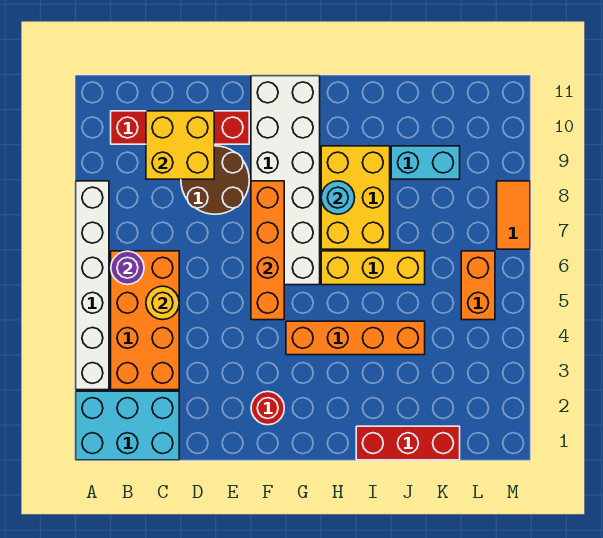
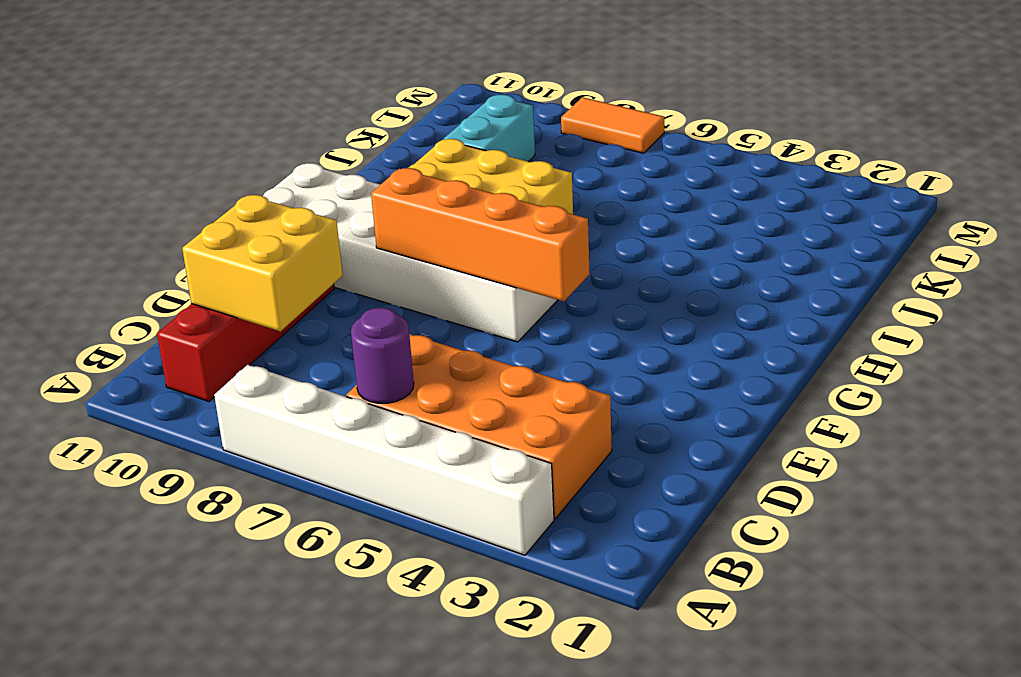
none -> cyan 2x3 brick [76,391,179,460]
none -> brown 2x2 round brick [181,146,249,214]
none -> red 1x1 round brick [251,391,284,425]

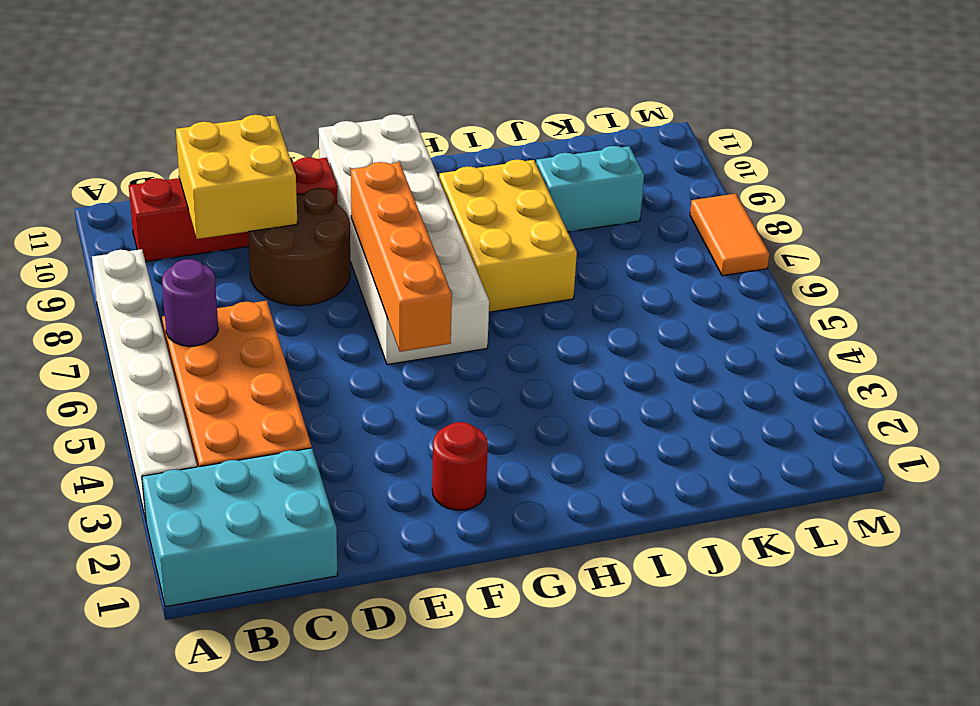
none -> orange 1x4 brick [286,321,425,355]
none -> yellow 1x3 brick [321,251,425,285]
none -> red 1x3 brick [356,426,460,460]

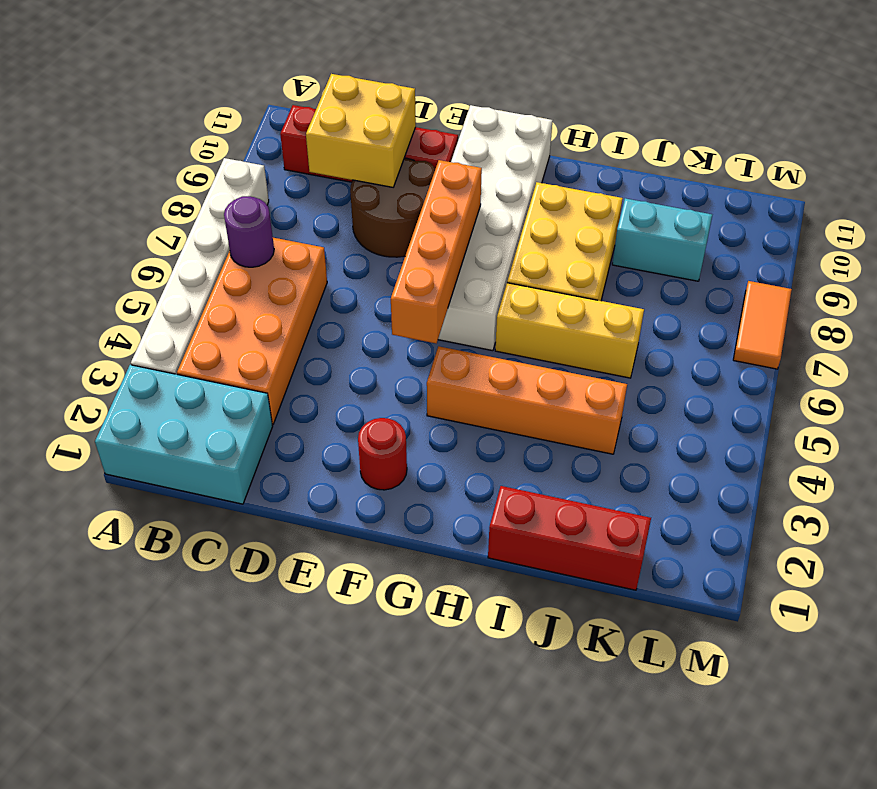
none -> orange 1x2 brick [461,251,495,320]
none -> yellow 1x1 round brick [146,286,179,320]
none -> cyan 1x1 round brick [321,181,355,214]

